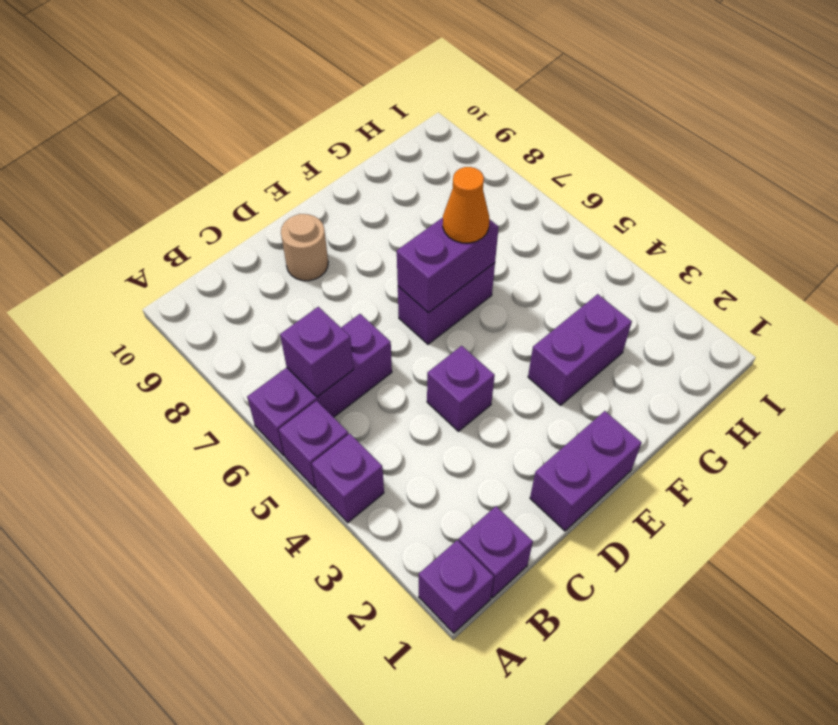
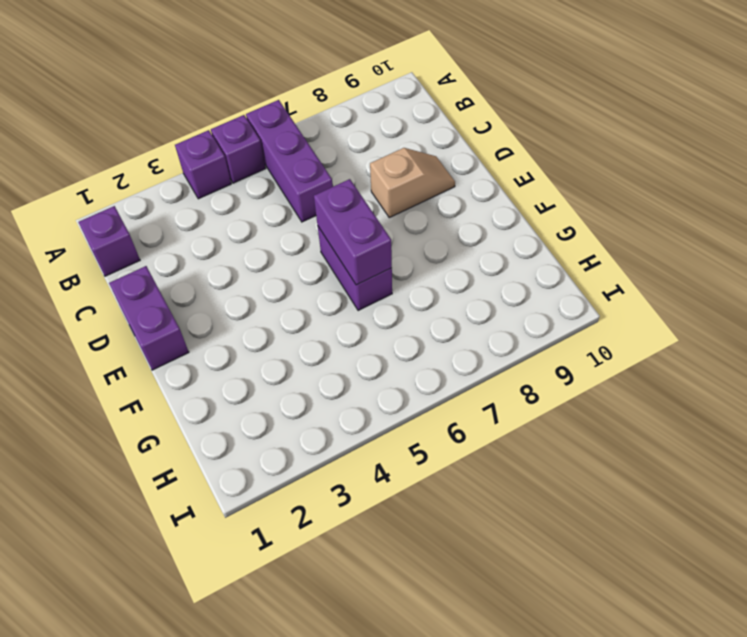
tan 1x2 slope [370,148,455,218] -> tan 1x1 round brick [281,214,328,281]
none -> purple 1x1 brick [419,540,494,633]
none -> purple 1x1 brick [427,346,495,431]
none -> purple 1x2 brick [528,294,632,405]

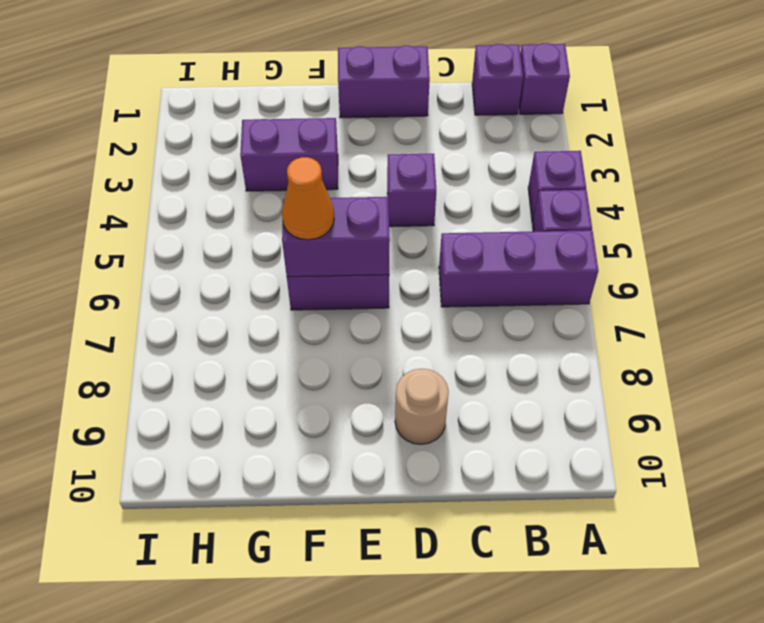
none -> purple 1x1 brick [280,307,353,397]

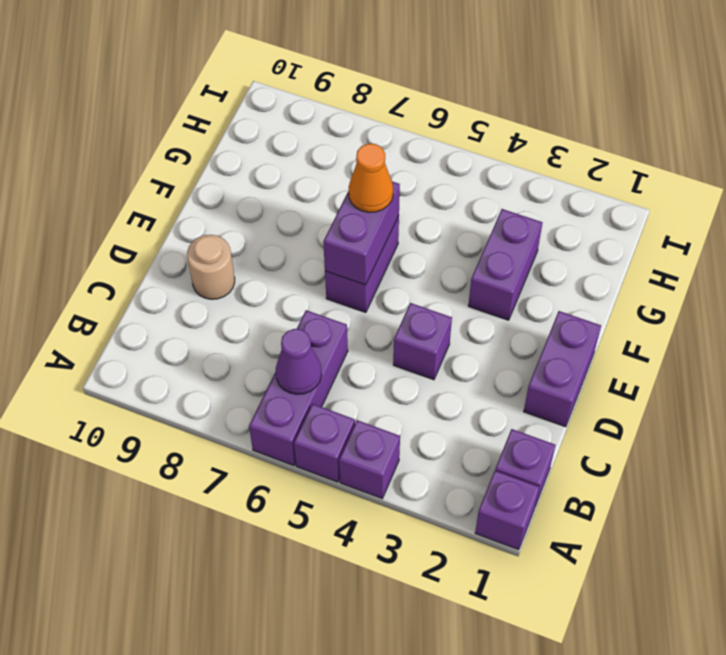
purple 1x1 cone [276,329,322,394] -> purple 1x1 brick [280,307,353,397]

